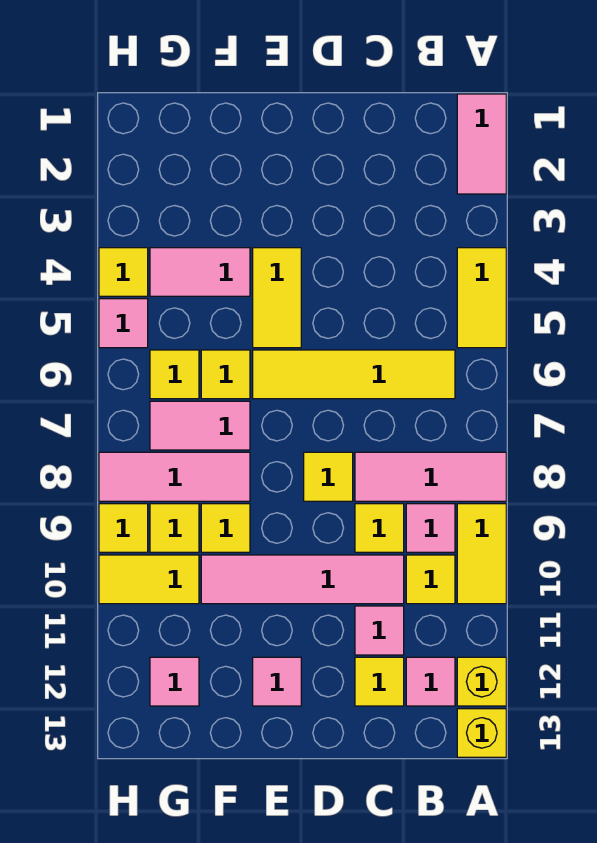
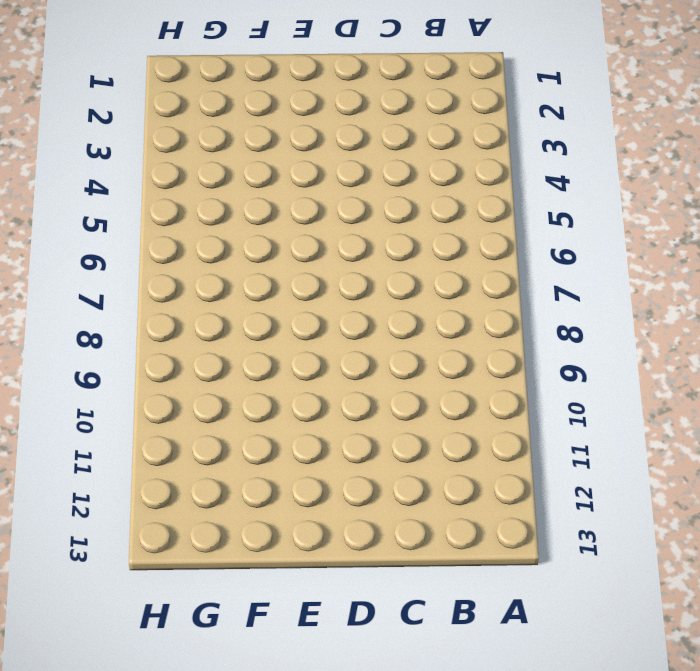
none -> pink 1x2 tile [457,94,506,194]
none -> yellow 1x2 tile [457,248,506,348]
none -> pink 1x3 tile [355,452,506,501]

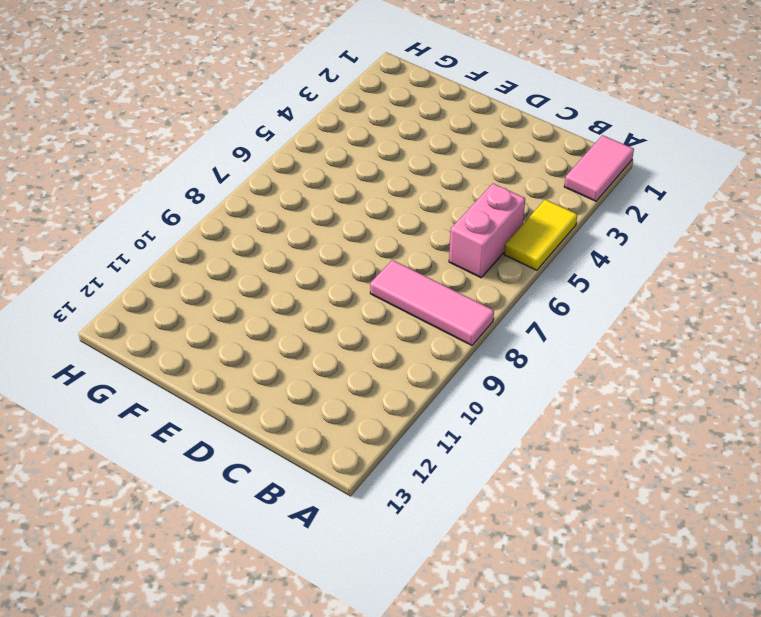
pink 1x2 brick [449,183,525,278] -> yellow 1x4 tile [253,350,455,399]
none -> yellow 1x2 tile [457,504,506,604]
none -> yellow 1x1 brick [457,657,506,706]
none -> yellow 1x1 brick [457,709,506,757]

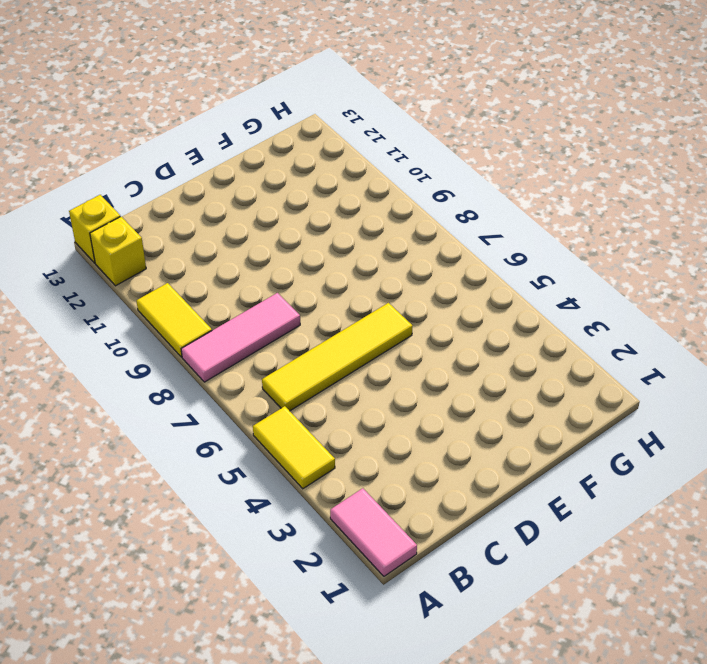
none -> pink 1x1 tile [406,504,455,552]
none -> yellow 1x1 tile [406,555,455,604]
none -> pink 1x1 tile [406,657,455,706]

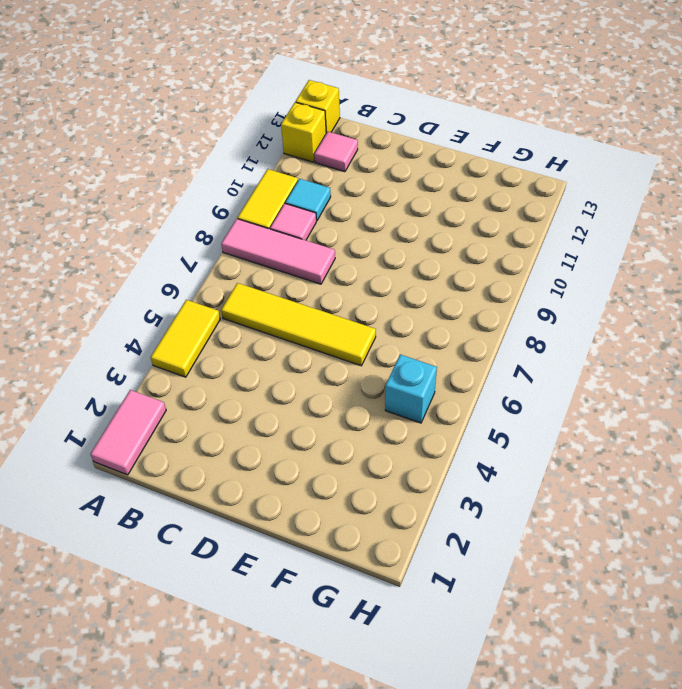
cyan 1x1 tile [285,179,331,221] -> yellow 1x1 tile [406,555,455,604]
cyan 1x1 brick [385,355,437,423] -> none
none -> yellow 1x1 tile [355,504,404,552]
none -> pink 1x4 tile [201,555,404,604]
none -> pink 1x1 tile [355,606,404,655]

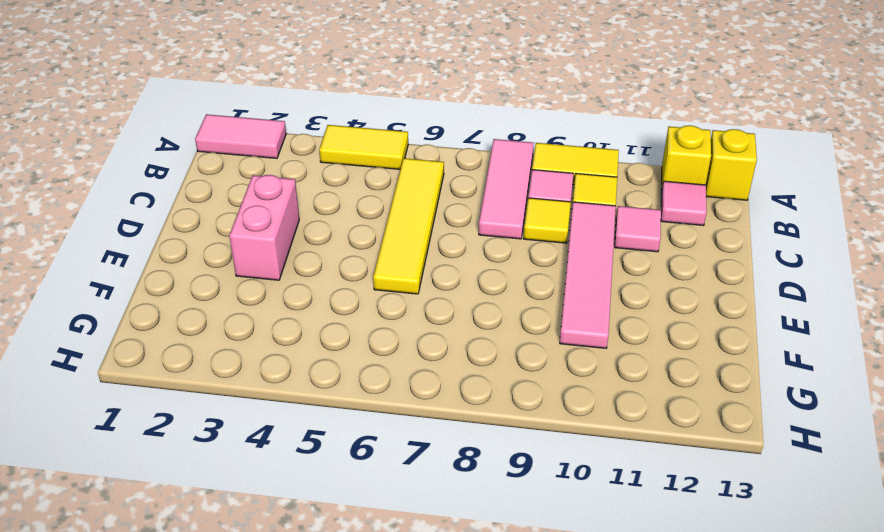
pink 1x2 brick [229,175,299,280] -> none
none -> yellow 1x1 tile [355,657,404,706]
none -> yellow 1x1 tile [304,452,353,501]
none -> yellow 1x2 tile [253,248,301,348]

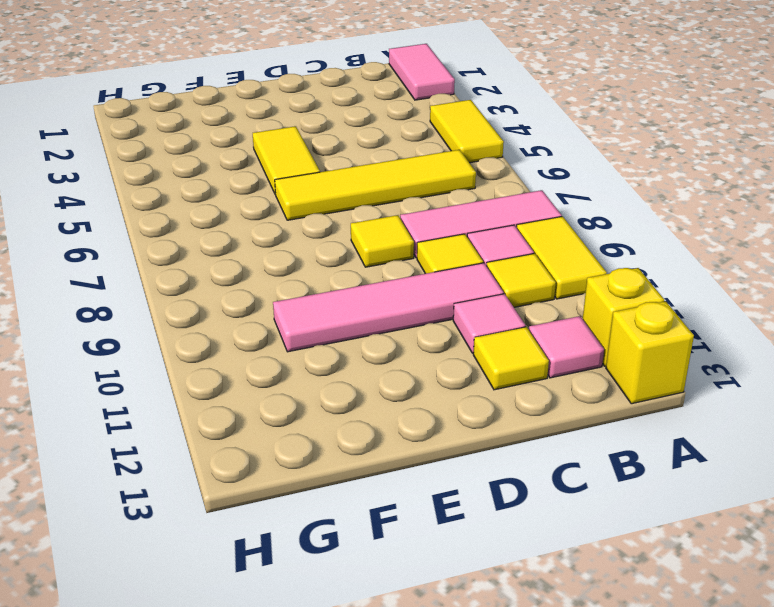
none -> pink 1x1 tile [253,657,301,706]
none -> pink 1x2 tile [150,248,250,296]
none -> yellow 1x1 tile [201,350,250,399]

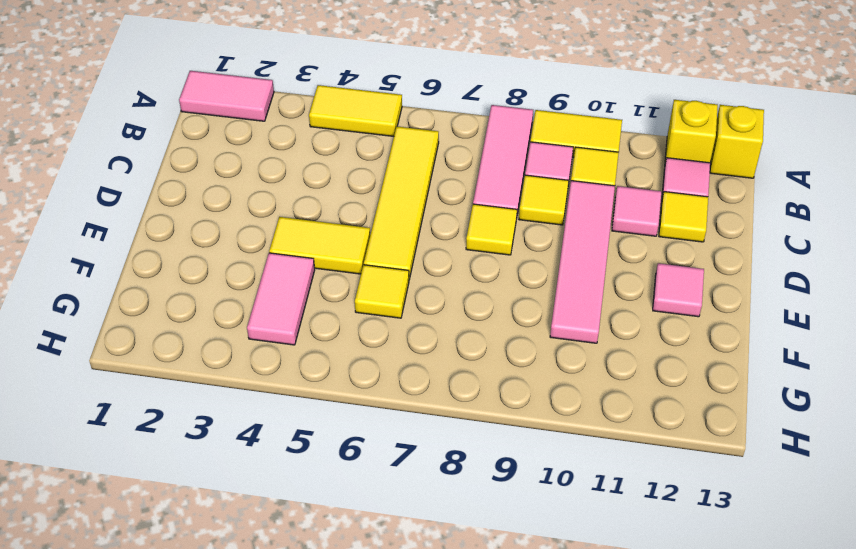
none -> pink 1x2 tile [150,401,250,450]
none -> pink 1x3 tile [99,452,250,501]
none -> yellow 1x1 tile [201,504,250,552]

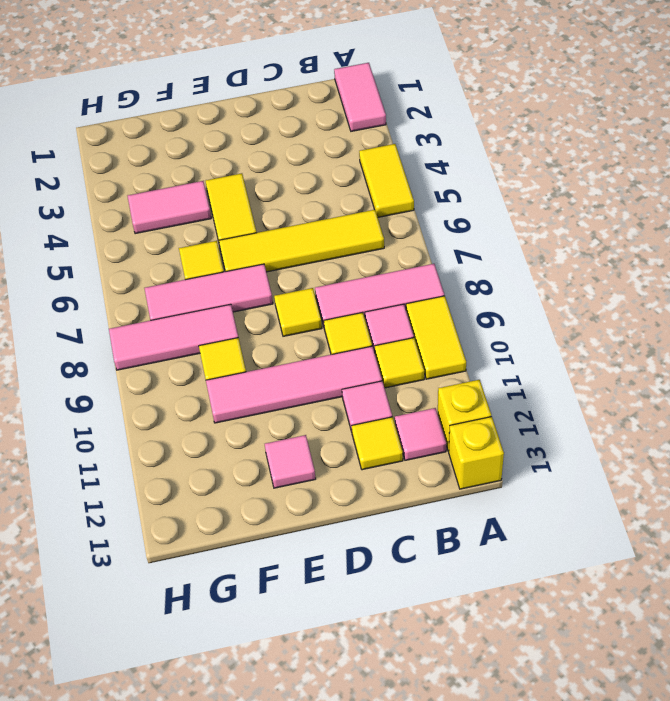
pink 1x3 tile [145,264,273,320] -> pink 1x2 tile [150,401,250,450]
none -> yellow 1x1 tile [150,350,199,399]
none -> yellow 1x1 tile [150,504,199,552]
none -> yellow 1x2 tile [99,555,199,604]

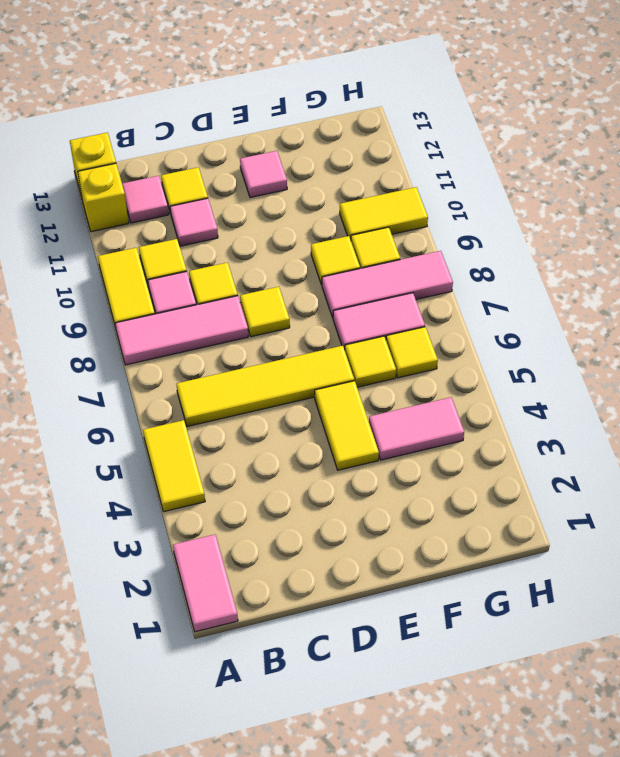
none -> pink 1x4 tile [201,555,404,604]
none -> pink 1x1 tile [150,657,199,706]
none -> yellow 1x1 tile [99,248,148,296]

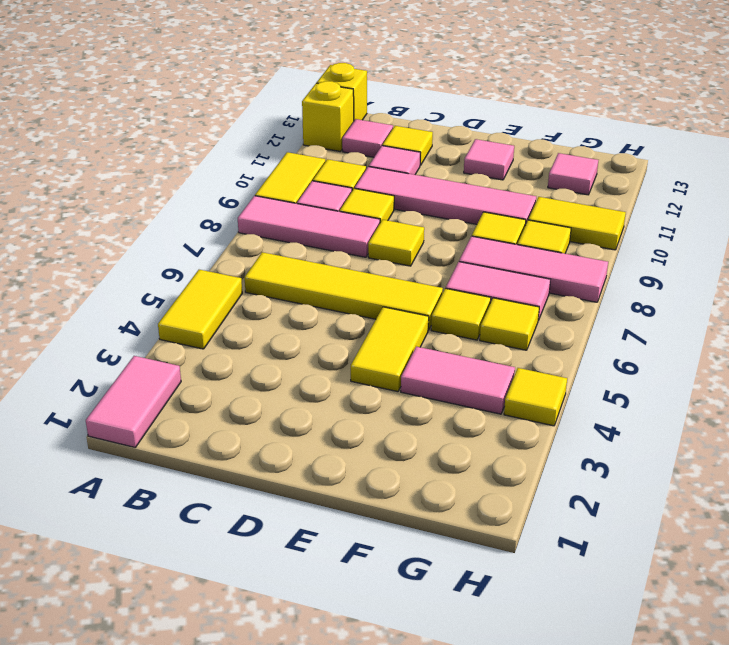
none -> pink 1x1 tile [99,299,148,348]
none -> yellow 1x1 tile [99,504,148,552]

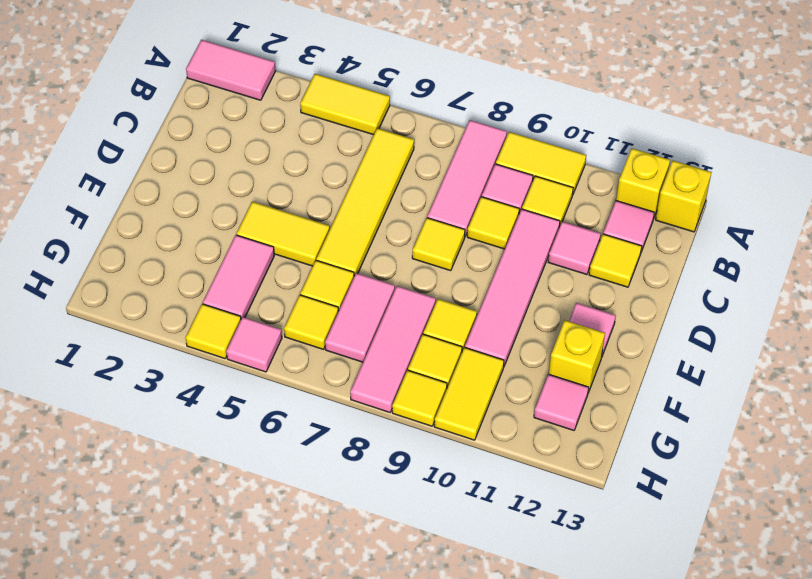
yellow 1x1 brick [549,320,605,393] -> none

